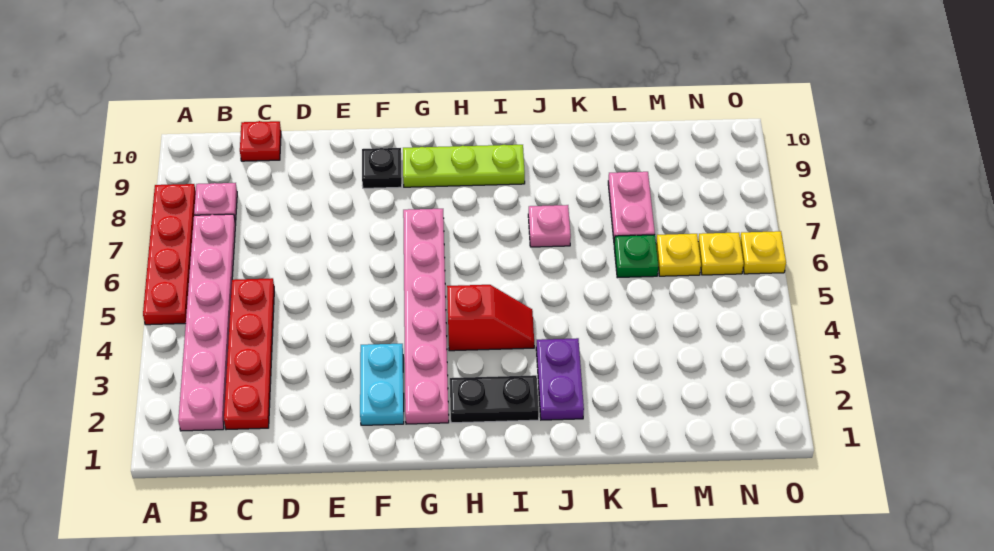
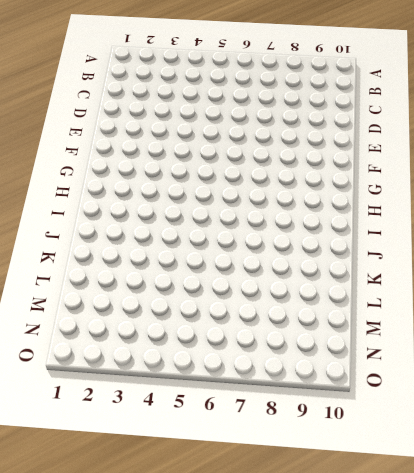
none -> red 1x4 plate [143,184,196,325]
none -> pink 1x6 plate [178,214,236,431]
none -> pink 1x1 plate [194,183,237,223]

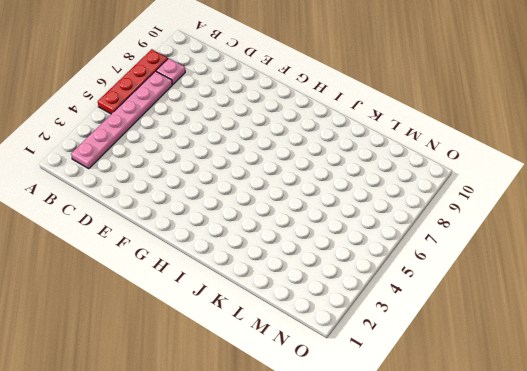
none -> red 1x4 plate [224,278,274,430]
none -> red 1x1 plate [240,121,281,161]
none -> cyan 1x2 plate [360,344,404,425]

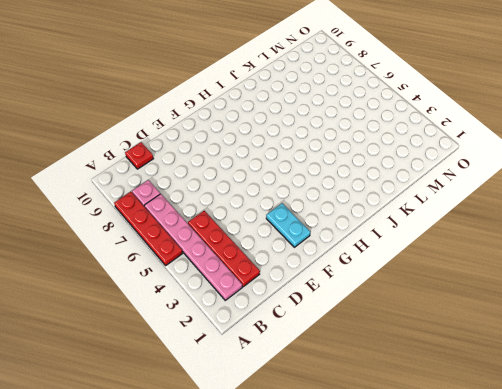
none -> black 1x1 plate [362,148,402,188]
none -> pink 1x6 plate [403,209,449,424]
none -> lime 1x3 plate [403,145,525,187]

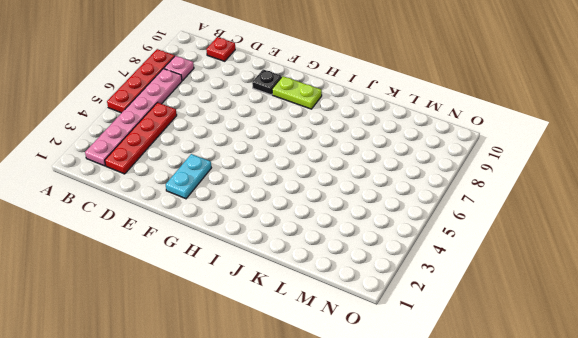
lime 1x2 plate [272,76,322,109] -> lime 1x3 plate [403,145,525,187]
none -> pink 1x6 plate [403,209,449,424]
none -> black 1x2 plate [450,375,539,423]
none -> red 1x2 slope [447,285,534,351]

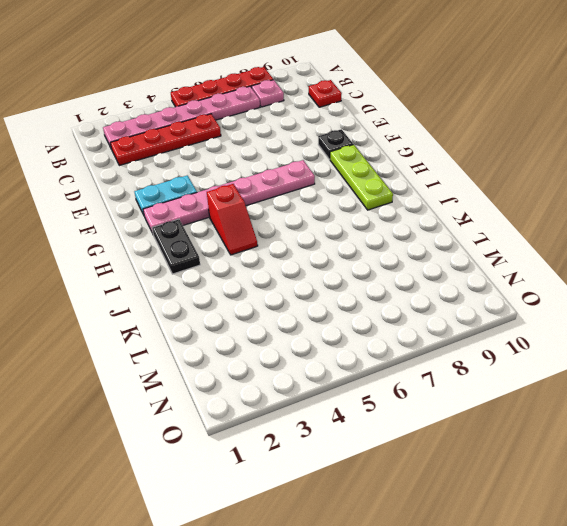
none -> purple 1x2 plate [536,338,584,420]
none -> pink 1x1 plate [528,205,571,247]
none -> green 1x1 plate [614,235,658,278]

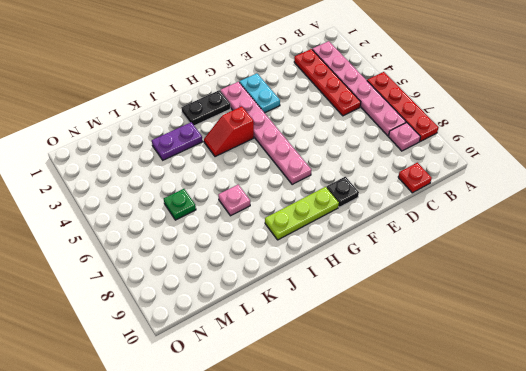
purple 1x2 plate [152,122,203,160] -> purple 1x2 plate turned to [536,338,584,420]
none -> pink 1x2 plate [608,172,655,242]
none -> yellow 1x1 plate [656,234,701,276]
none -> yellow 1x1 plate [698,233,744,275]

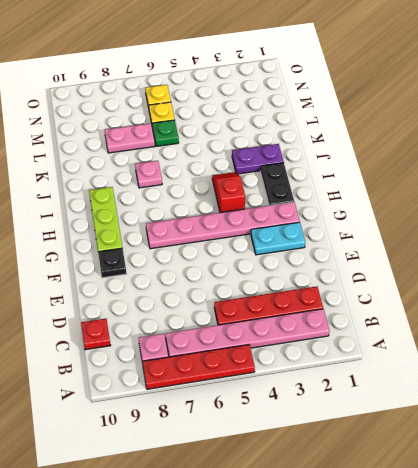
none -> yellow 1x1 plate [740,231,786,274]

